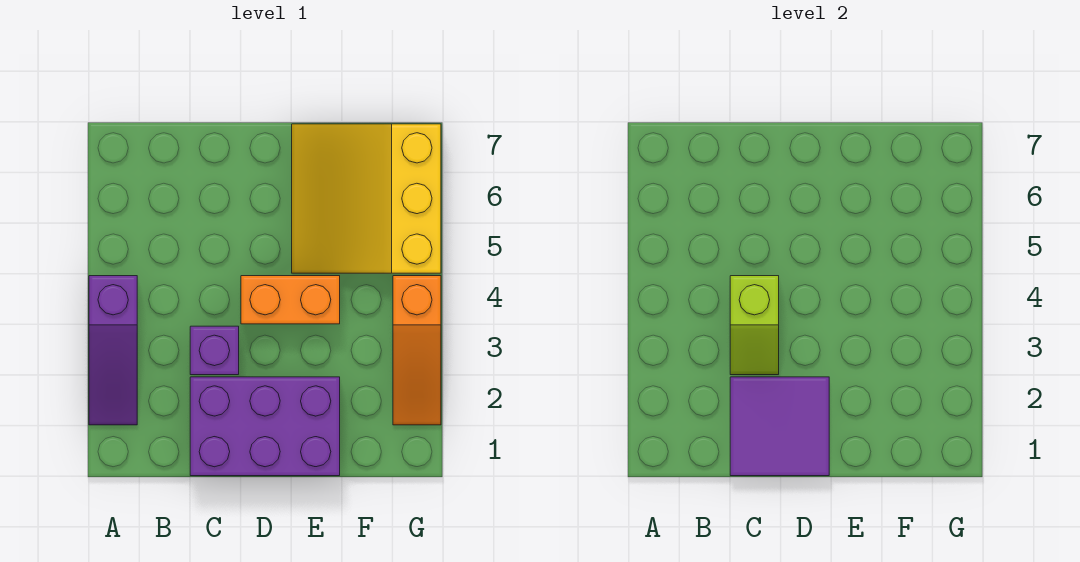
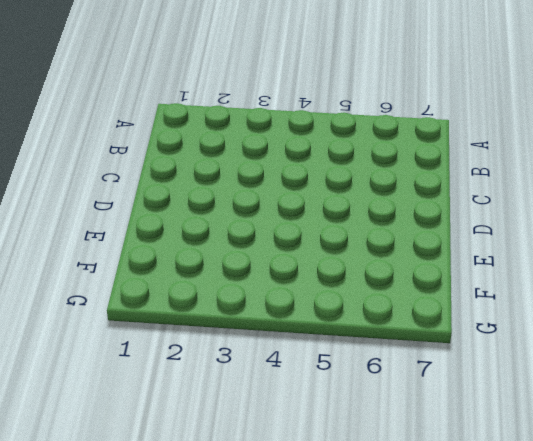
none -> purple 1x3 slope [89,276,137,425]
none -> purple 2x3 brick [190,377,340,476]

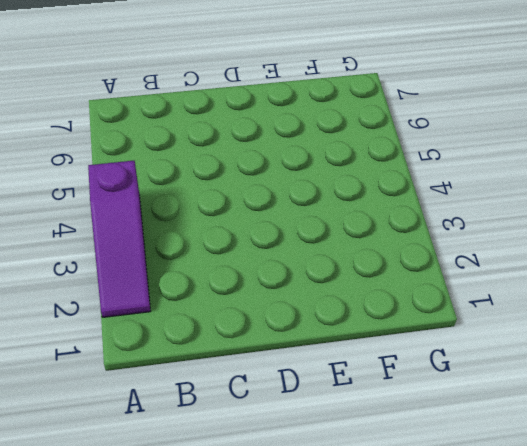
none -> purple 2x3 brick [190,377,340,476]
none -> purple 1x1 brick [190,326,239,375]

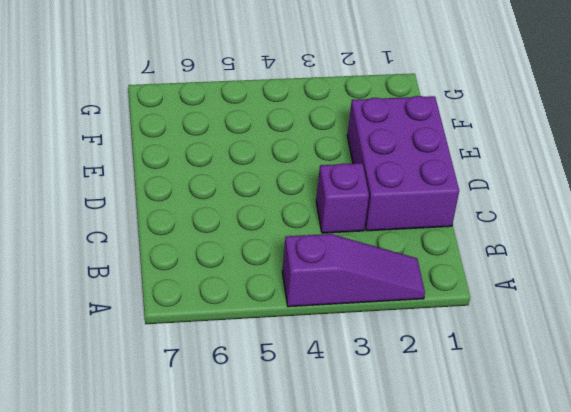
none -> orange 1x2 brick [241,276,340,324]
none -> yellow 3x3 slope [292,124,441,273]

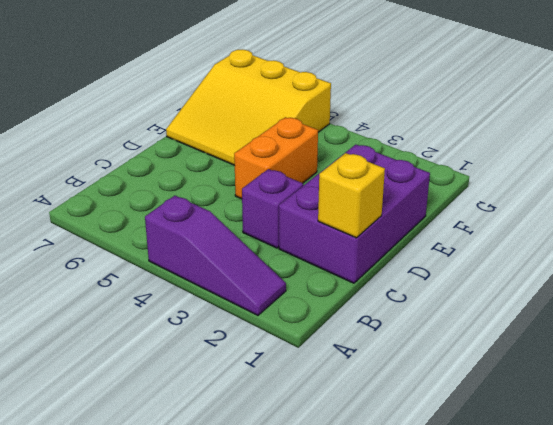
yellow 1x1 brick [318,153,385,238] -> purple 2x2 tile [730,377,829,476]
none -> orange 1x3 slope [393,276,441,425]
none -> lime 1x2 slope [730,276,779,375]

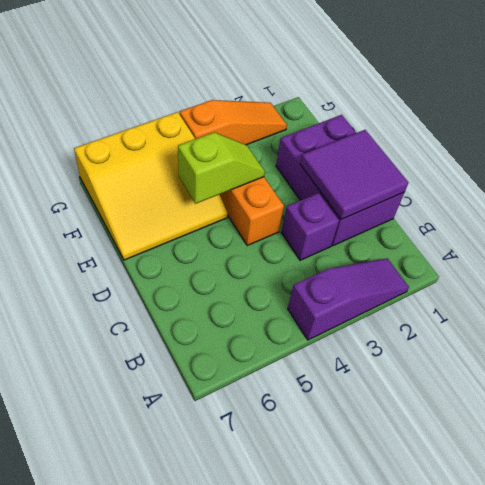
lime 1x2 slope [178,132,265,204] -> lime 1x2 slope moved to [730,276,779,375]

